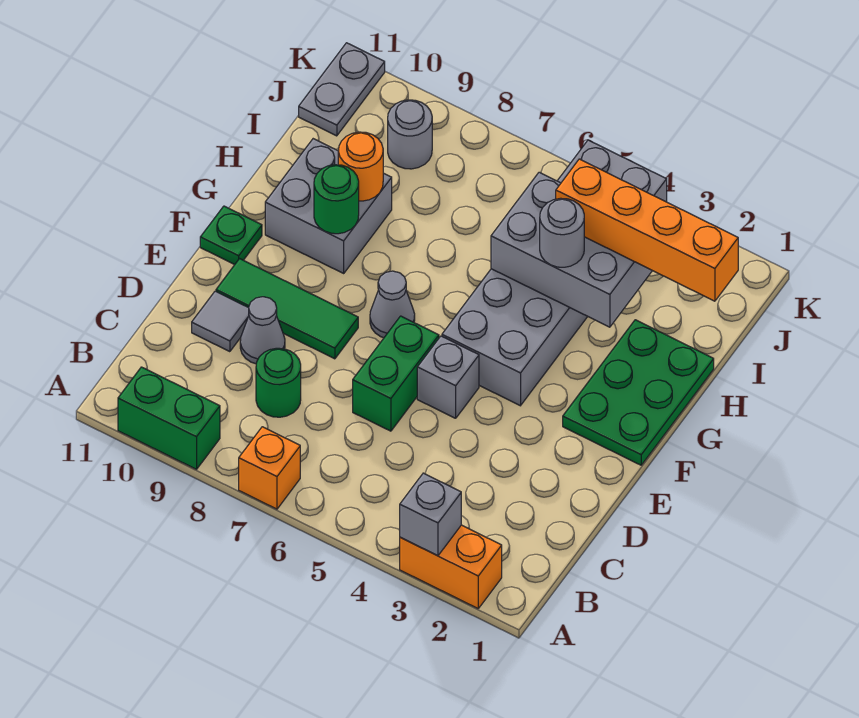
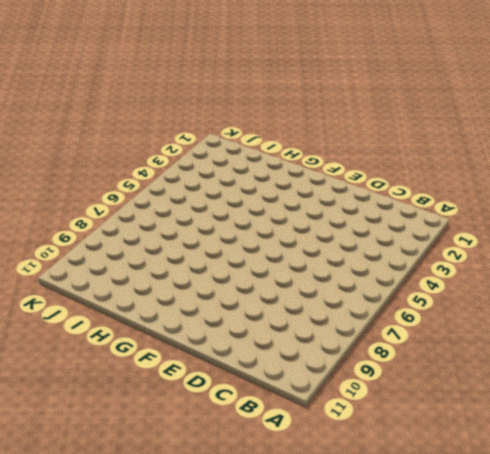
none -> orange 1x2 brick [400,525,502,608]
none -> orange 1x1 brick [239,427,300,509]
none -> green 1x2 brick [118,367,220,469]

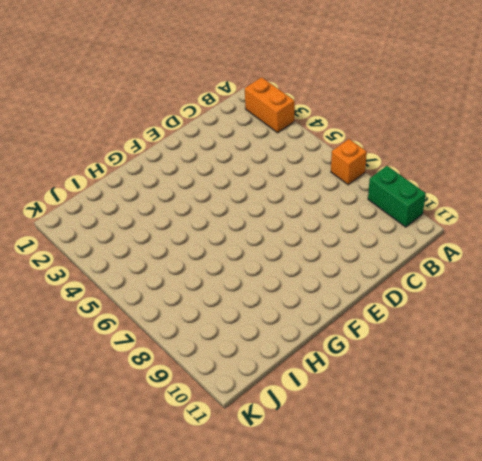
none -> green 1x1 round brick [256,348,301,417]
none -> green 1x2 brick [353,316,439,431]
none -> grey 1x1 cone [240,297,285,364]

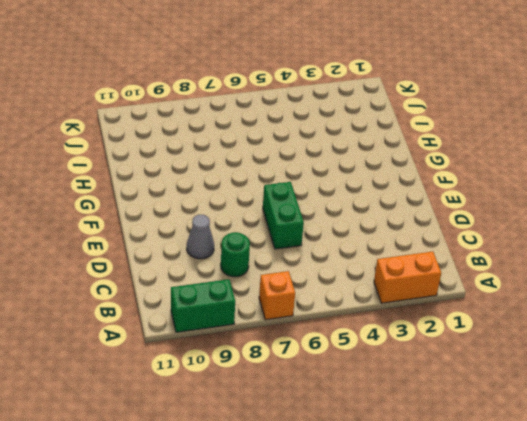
none -> grey 1x1 tile [192,291,249,352]
none -> grey 1x1 brick [417,336,479,418]
none -> green 1x3 tile [216,259,358,359]

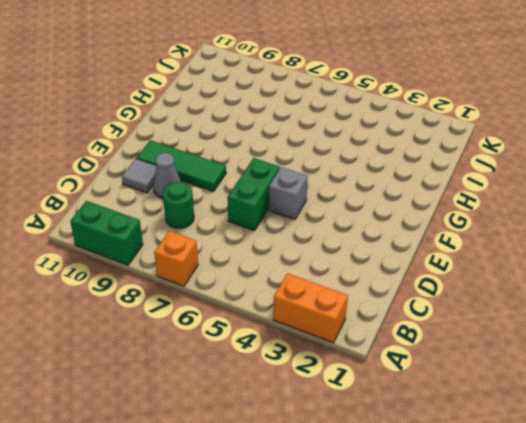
none -> green 2x3 plate [563,320,714,465]
none -> grey 2x6 brick [442,140,667,406]
none -> grey 1x1 cone [370,271,415,338]

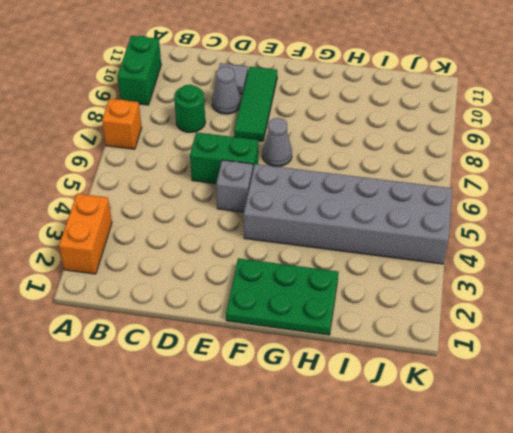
none -> green 1x1 plate [200,206,262,265]
none -> grey 2x2 brick [265,139,392,273]
none -> grey 1x1 round brick [388,100,432,169]

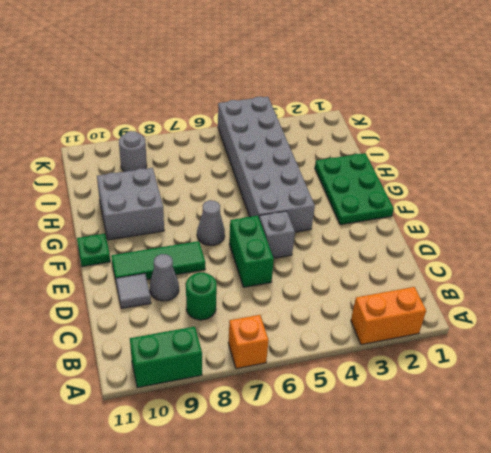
none -> grey 1x2 plate [299,43,385,136]
none -> grey 1x1 brick [400,473,461,556]
none -> green 1x1 round brick [314,165,359,234]

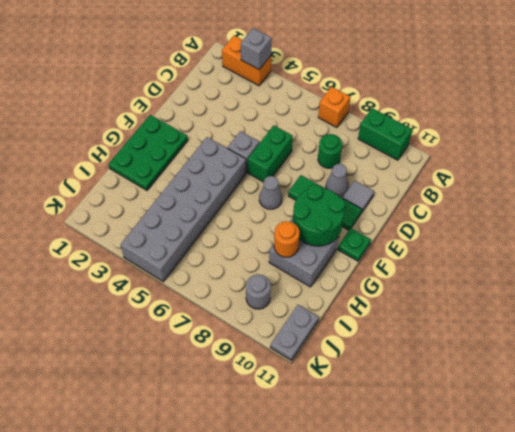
green 2x2 round brick [293,185,345,246] -> green 1x1 round brick [314,165,359,234]
none -> grey 2x3 brick [491,172,652,327]
none -> grey 1x1 round brick [540,198,584,267]
none -> orange 1x4 brick [556,159,738,301]

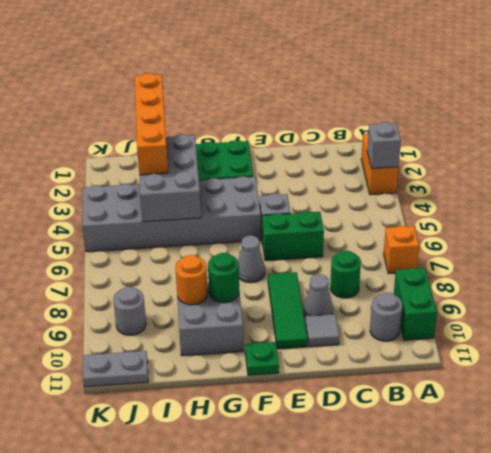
grey 1x1 round brick [370,292,402,341] -> grey 1x1 round brick moved to [540,198,584,267]

